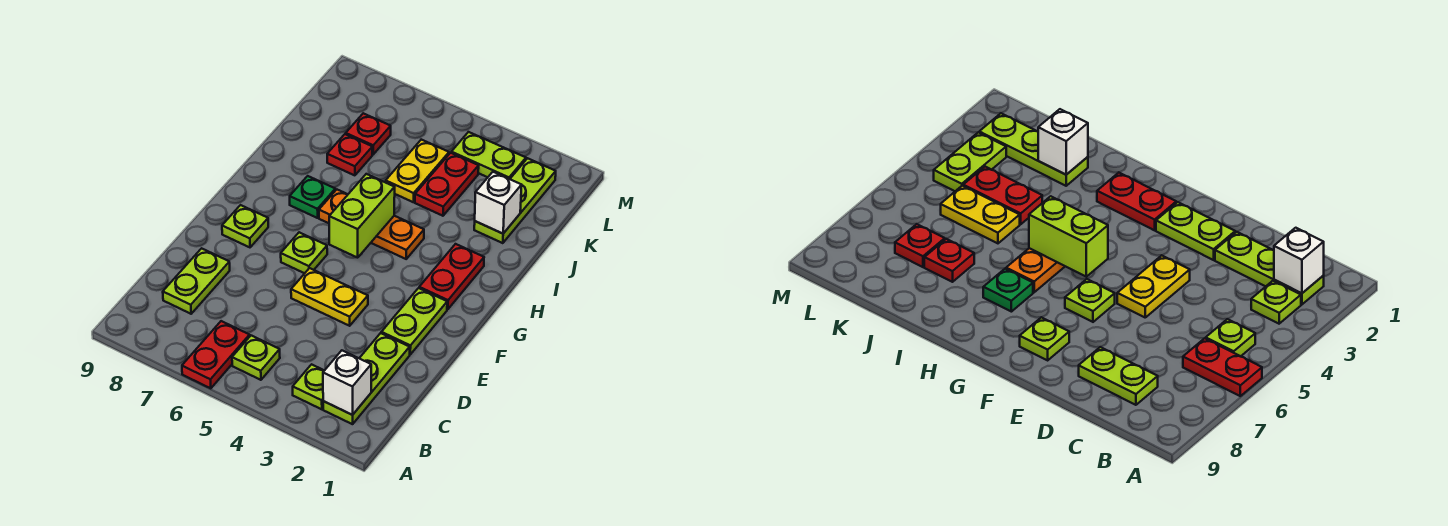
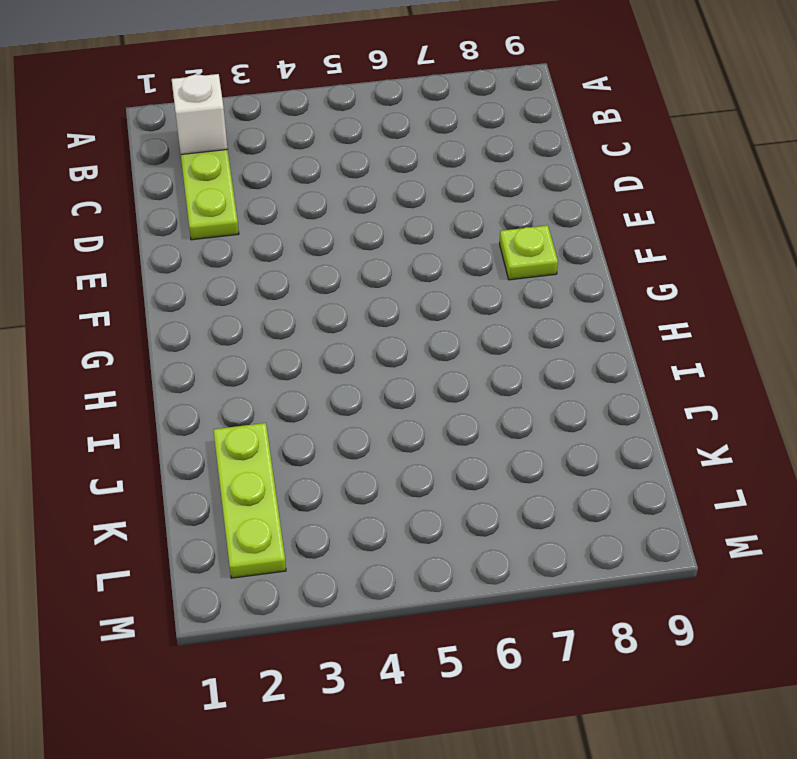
none -> red 1x2 plate [182,321,250,388]
none -> lime 1x1 plate [293,364,324,409]
none -> lime 1x1 plate [232,336,280,380]

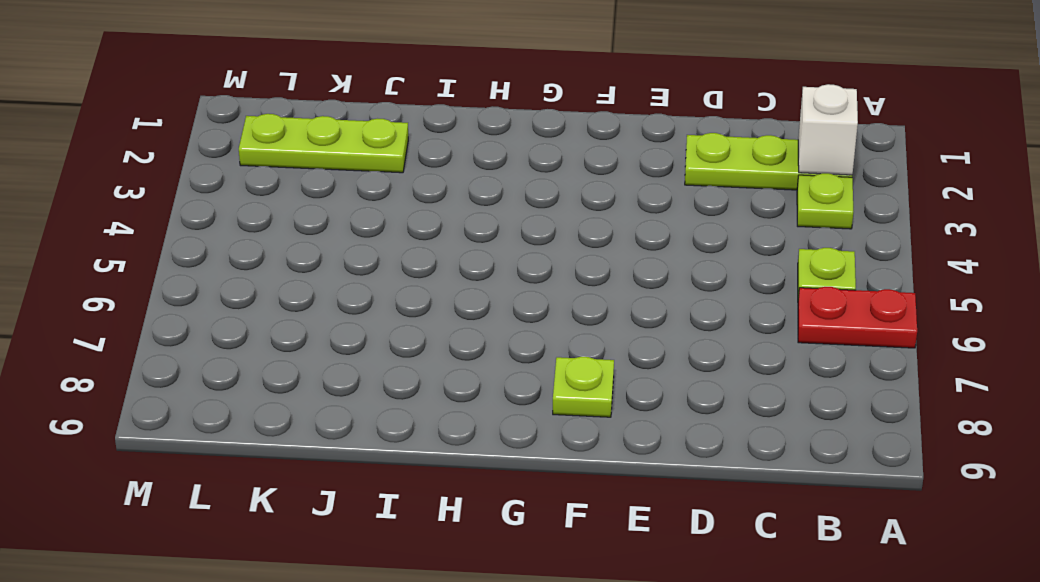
none -> lime 1x2 plate [163,248,230,314]
none -> lime 1x2 plate [381,288,447,354]
none -> yellow 1x2 plate [291,268,368,326]

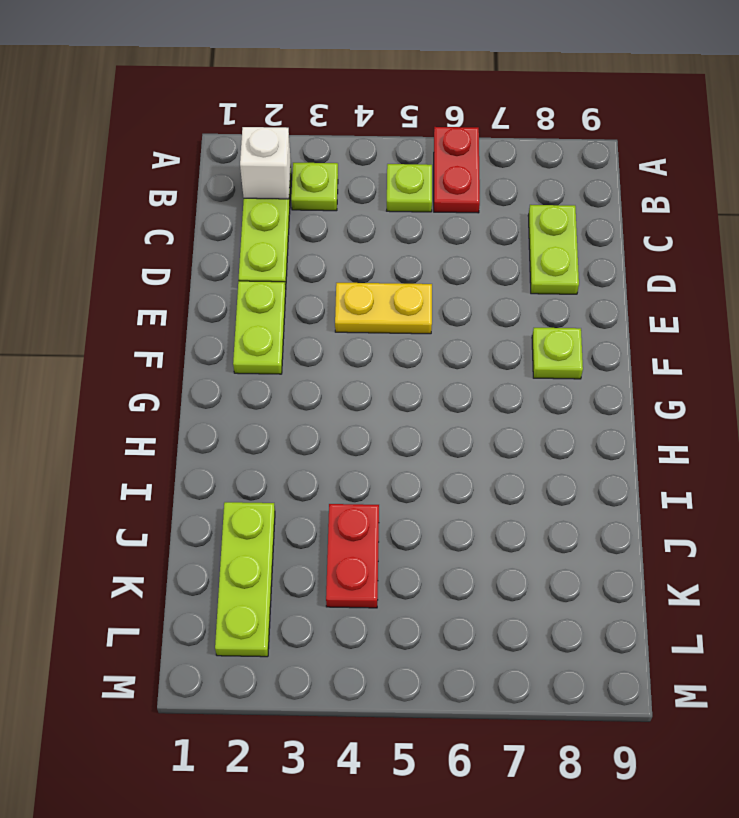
none -> lime 1x1 plate [281,232,327,273]
none -> red 1x2 plate [419,244,484,309]
none -> orange 1x3 plate [319,190,424,259]

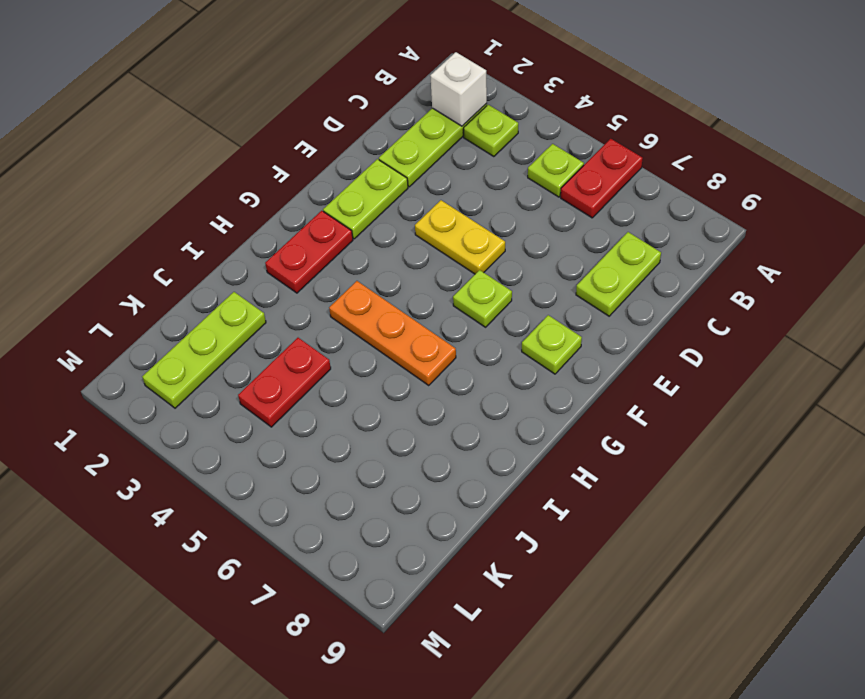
none -> green 1x1 plate [290,176,335,218]
none -> yellow 1x2 plate [386,140,449,202]
none -> red 1x1 plate [327,134,372,175]

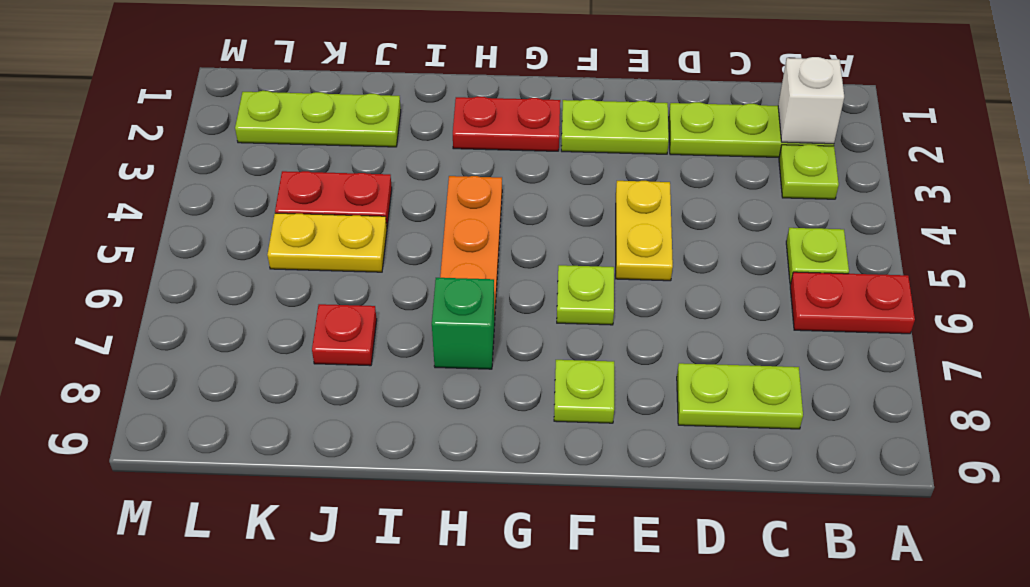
green 1x1 brick [432,278,495,369] -> green 1x1 plate [290,176,335,218]
none -> red 1x1 plate [346,113,391,154]
none -> lime 1x2 plate [451,132,526,179]
none -> lime 1x2 brick [329,174,395,258]

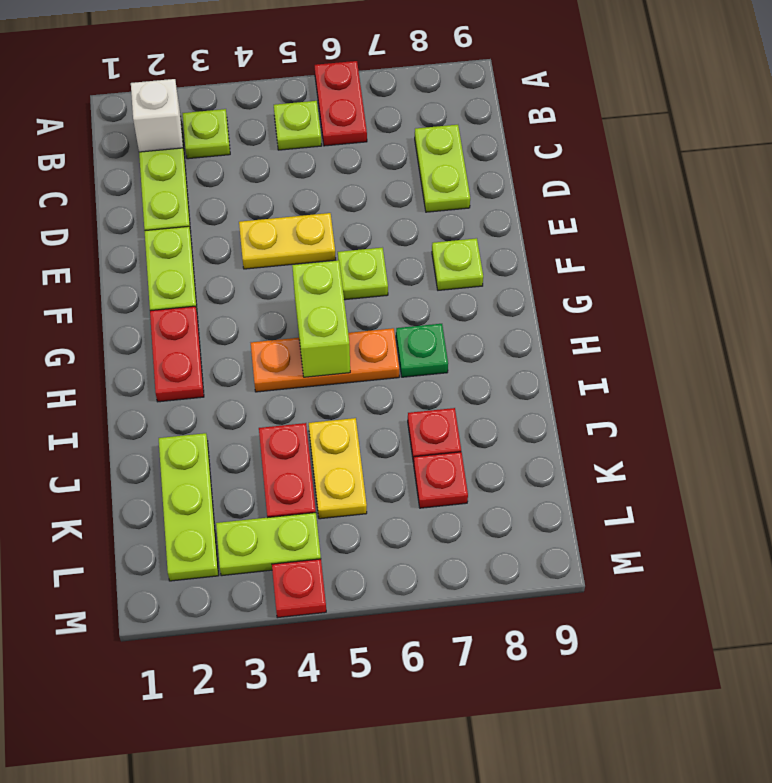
red 1x1 plate [272,559,326,618] -> none
none -> white 1x1 brick [475,172,522,234]

